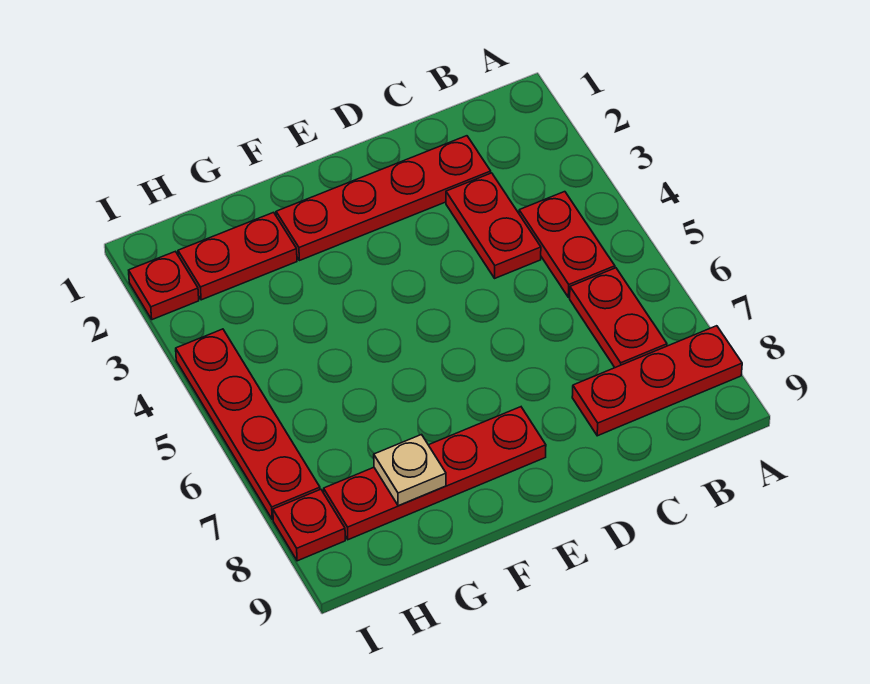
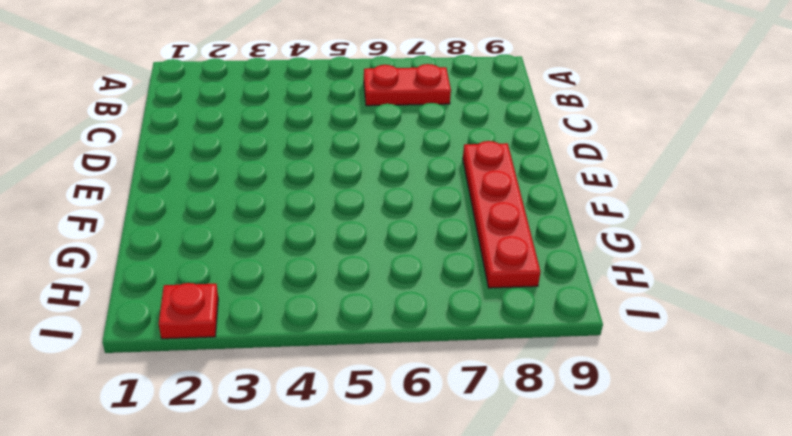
none -> red 1x3 plate [572,326,742,436]
none -> red 1x2 plate [519,192,615,297]

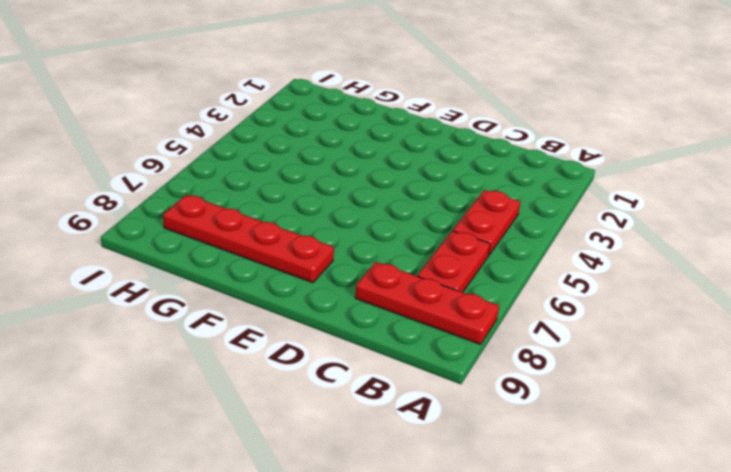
none -> red 1x4 plate [276,136,491,261]
none -> red 1x2 plate [446,173,541,278]

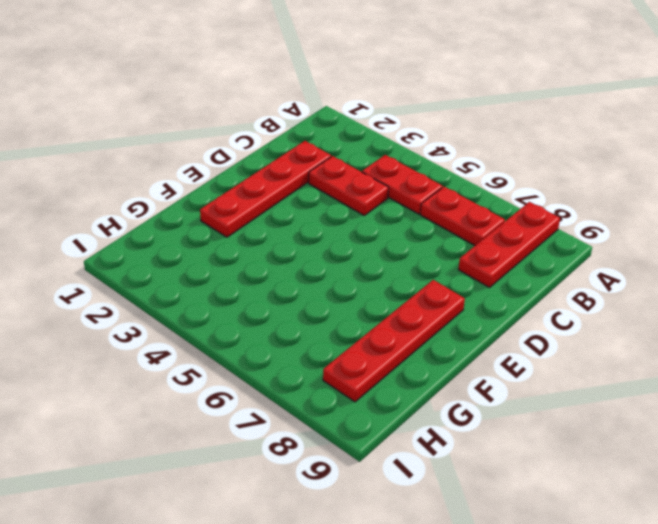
none -> red 1x2 plate [178,212,297,300]
none -> red 1x1 plate [129,251,199,320]

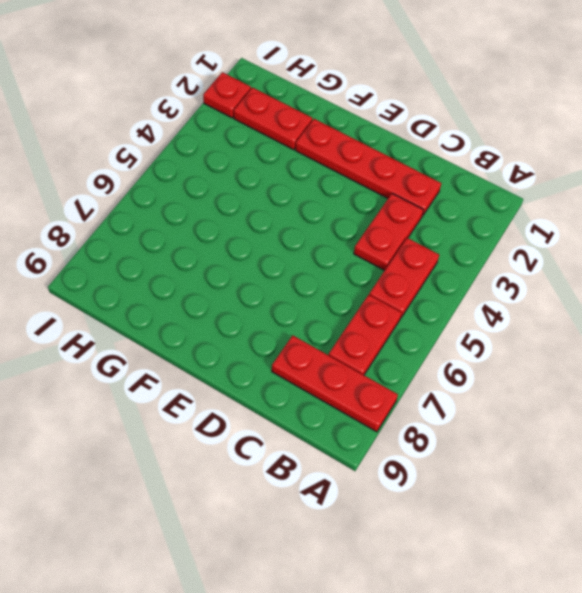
none -> red 1x4 plate [324,407,546,540]
none -> red 1x4 plate [176,329,320,520]

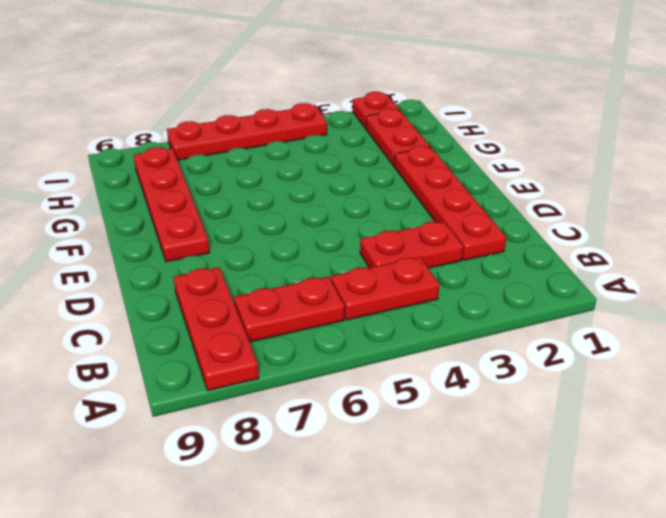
none -> red 1x1 plate [273,489,345,561]
none -> tan 1x1 plate [374,435,446,506]

